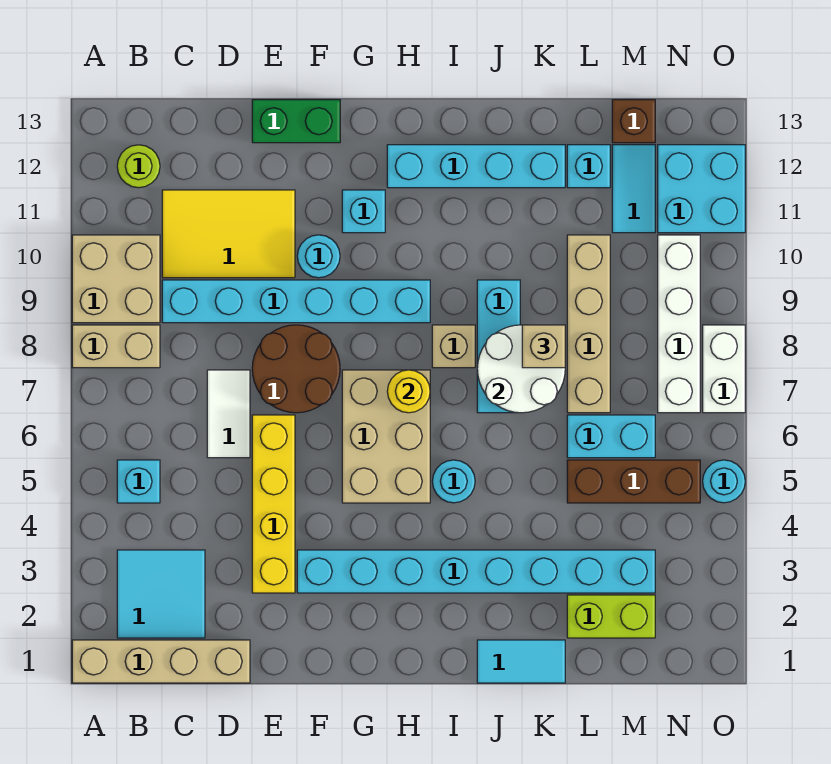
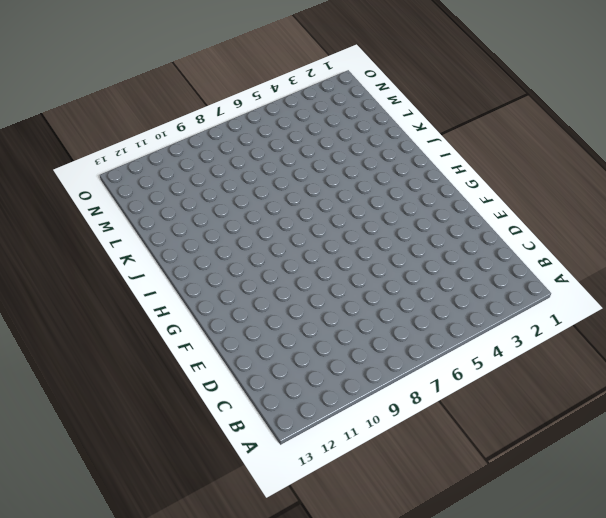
none -> tan 1x4 brick [72,640,250,683]
none -> tan 1x2 brick [72,325,160,368]
none -> tan 2x2 brick [72,235,160,323]
none -> cyan 2x2 tile [117,550,205,638]

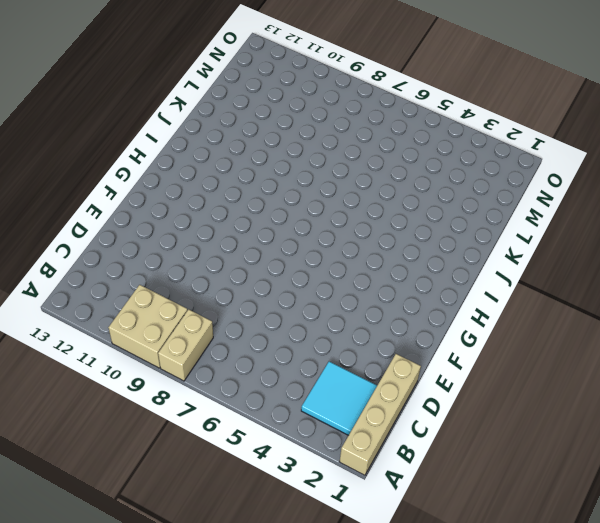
none -> cyan 1x1 brick [117,460,160,503]
none -> lime 1x1 round brick [117,145,160,188]
none -> cyan 1x6 brick [162,280,430,323]
none -> yellow 2x3 tile [162,190,295,278]

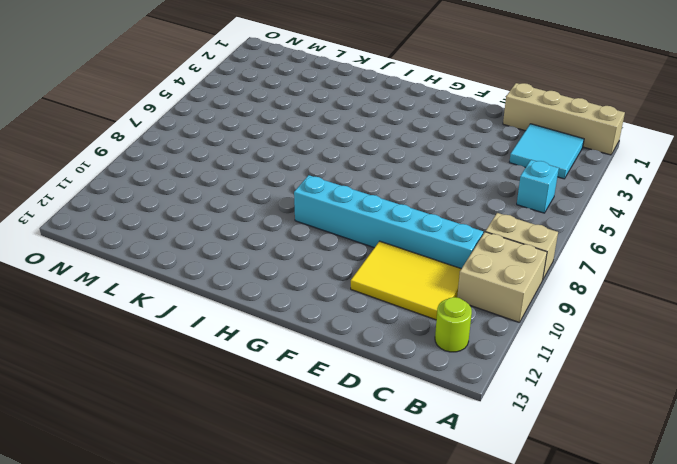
none -> white 1x2 tile [207,370,250,458]
none -> yellow 1x4 brick [252,415,295,593]
none -> brown 2x2 round brick [252,325,340,413]
none -> green 1x2 brick [252,100,340,143]

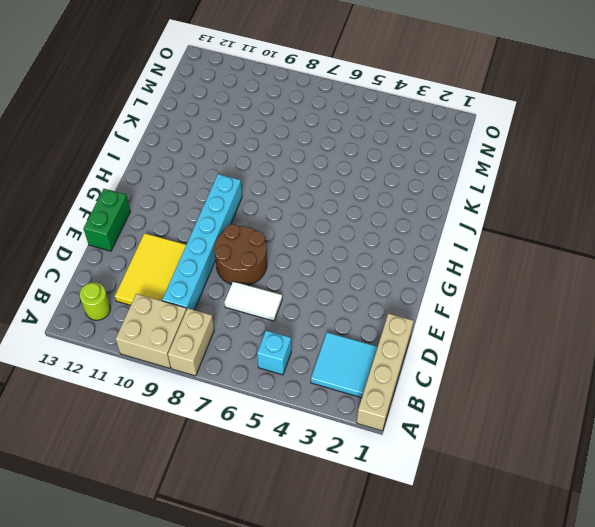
none -> yellow 1x4 brick [252,415,295,593]
none -> cyan 1x8 brick [297,550,655,593]
none -> cyan 1x1 round brick [297,235,340,278]
none -> tan 2x3 brick [342,370,430,503]

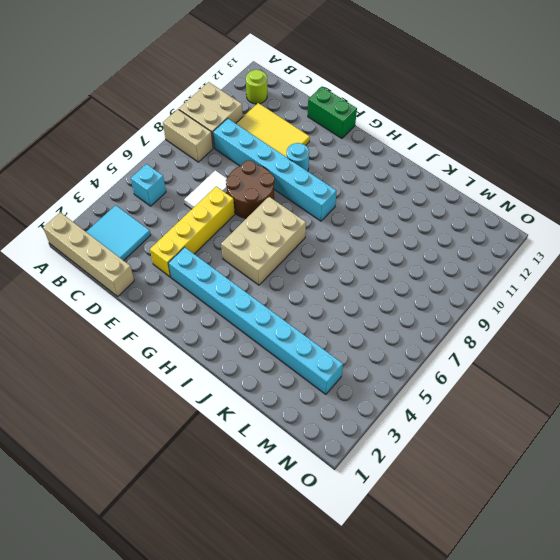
none -> cyan 1x1 brick [342,190,385,233]
none -> cyan 1x4 brick [387,145,565,188]
none -> cyan 1x1 round brick [432,460,475,503]
none -> tan 1x1 brick [432,325,475,368]

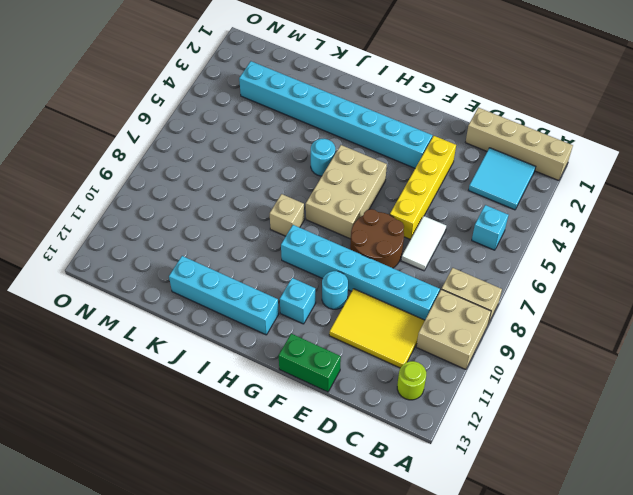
none -> cyan 1x2 tile [477,640,565,683]
none -> cyan 1x3 brick [477,280,520,413]
none -> lime 1x2 brick [567,595,655,638]
none -> brown 1x3 brick [567,460,700,503]

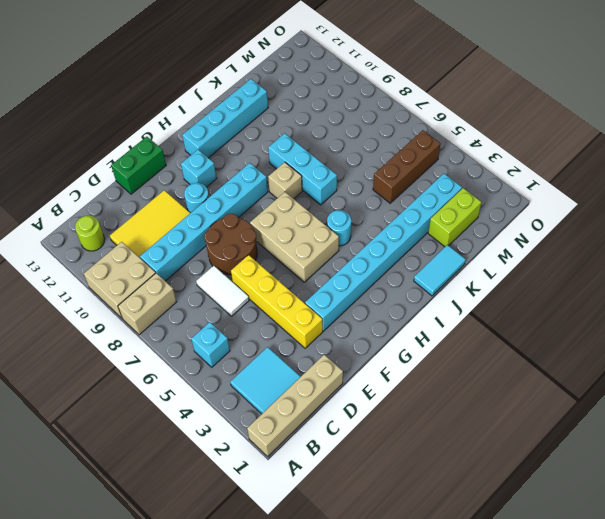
none -> cyan 1x2 brick [567,415,655,458]
none -> tan 1x4 brick [567,235,610,413]
none -> cyan 1x1 brick [567,145,610,188]
none -> cyan 1x2 tile [612,145,655,233]

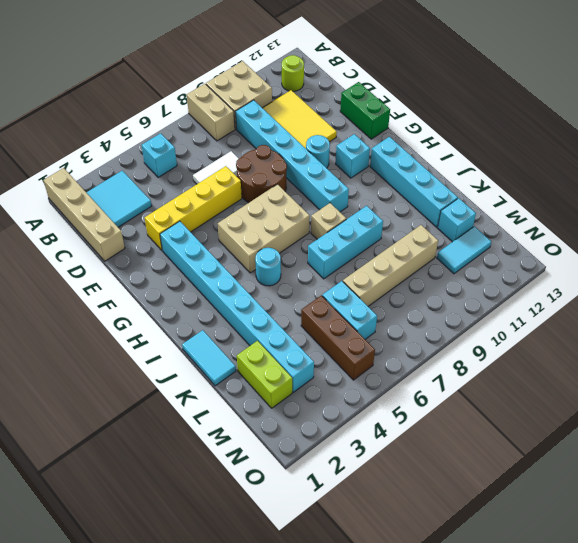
none -> brown 1x1 brick [612,100,655,143]
none -> white 1x4 brick [658,235,700,413]
none -> cyan 2x2 brick [658,145,745,233]
none -> cyan 1x1 round brick [703,460,745,503]

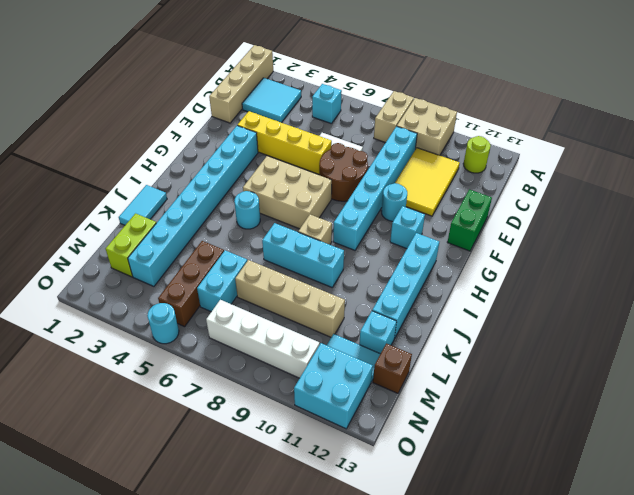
none -> white 1x2 brick [703,325,745,413]
none -> yellow 1x1 round brick [387,370,430,413]
none -> white 2x2 round brick [477,325,565,413]
none -> tan 1x1 brick [522,325,565,368]

